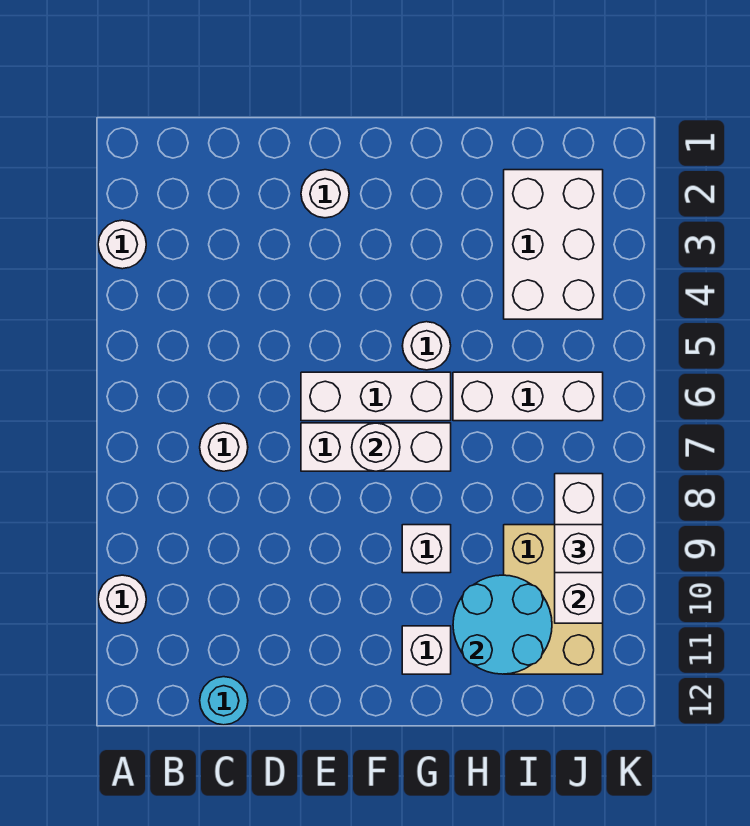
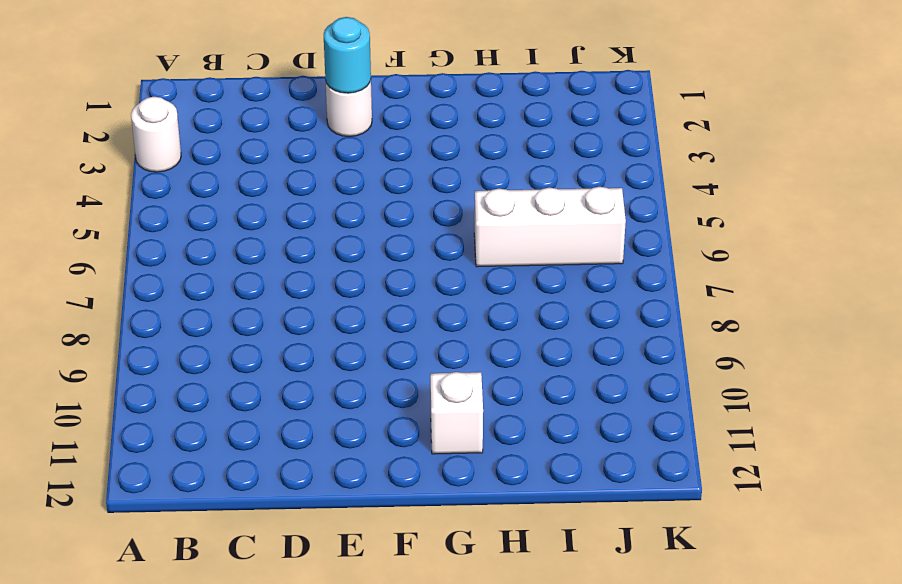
cyan 1x1 round brick [324,17,371,93] -> cyan 1x1 round brick moved to [200,677,248,725]
none -> white 1x1 round brick [98,575,146,623]
none -> white 1x1 round brick [200,423,248,471]
none -> white 1x3 brick [301,372,451,421]

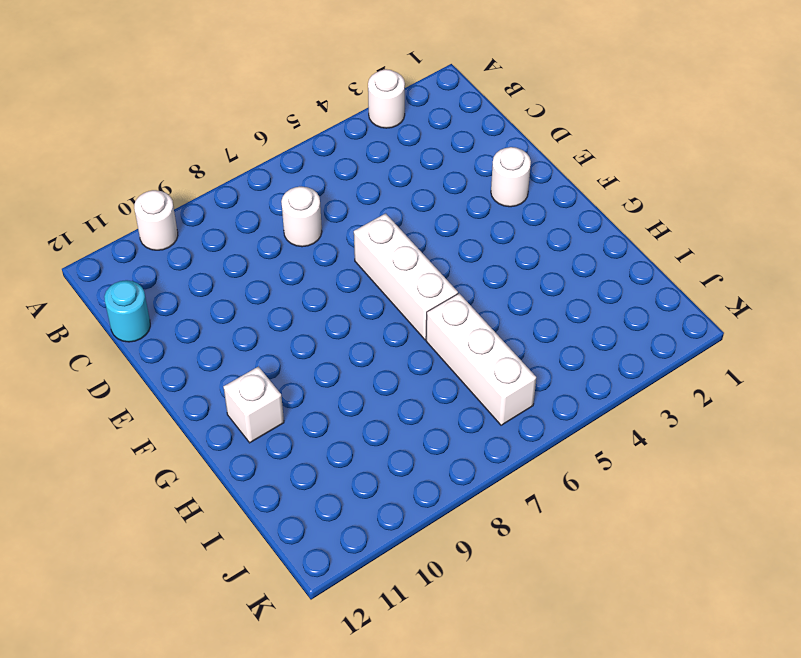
none -> white 1x3 brick [301,423,451,471]
none -> white 1x1 round brick [402,322,451,370]
none -> white 1x1 brick [402,525,451,573]

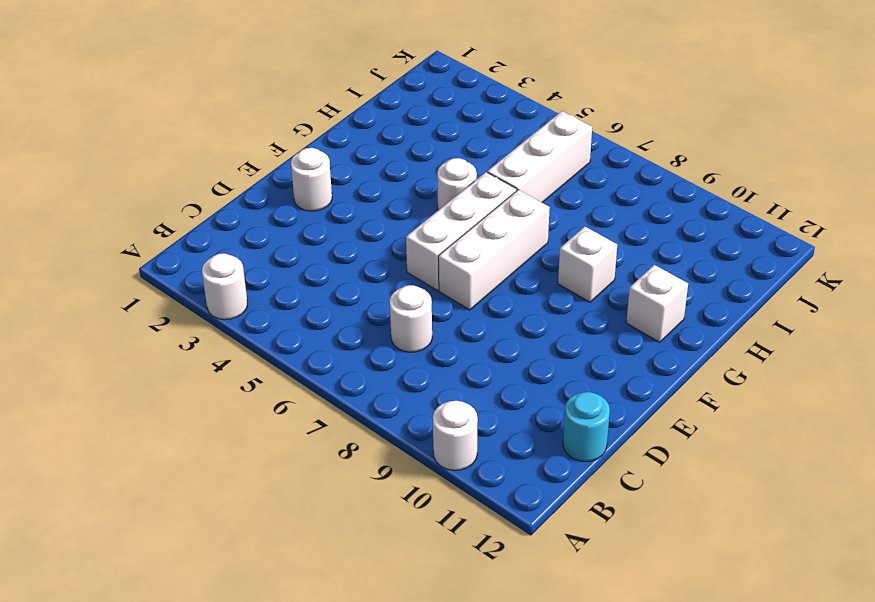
none -> white 2x3 brick [504,170,603,319]
none -> tan 2x3 brick [504,525,603,674]
none -> white 1x1 round brick [352,423,400,471]

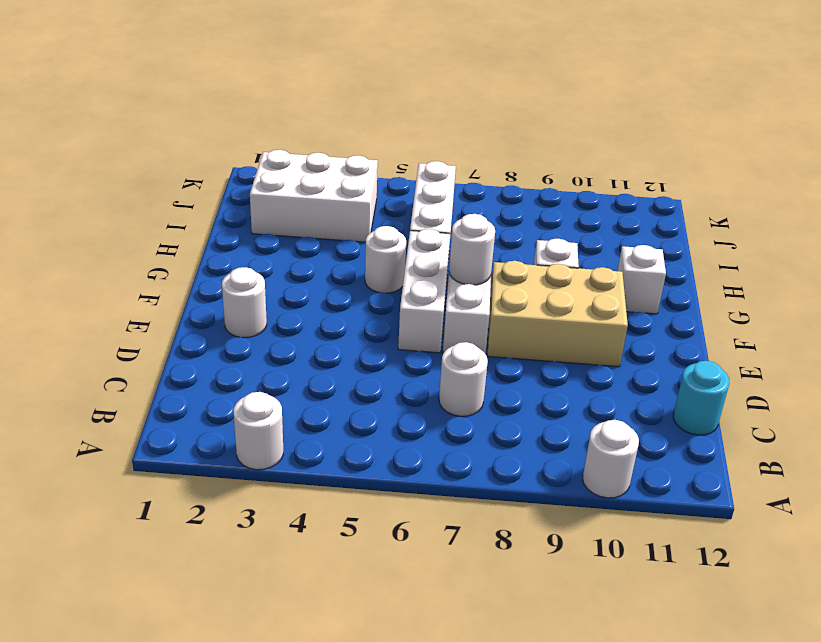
tan 2x3 brick [487,261,628,367] -> tan 2x3 brick moved to [504,525,603,674]
none -> cyan 2x2 round brick [453,575,552,674]
none -> white 1x3 brick [555,474,603,623]
none -> white 1x1 brick [555,525,603,573]

